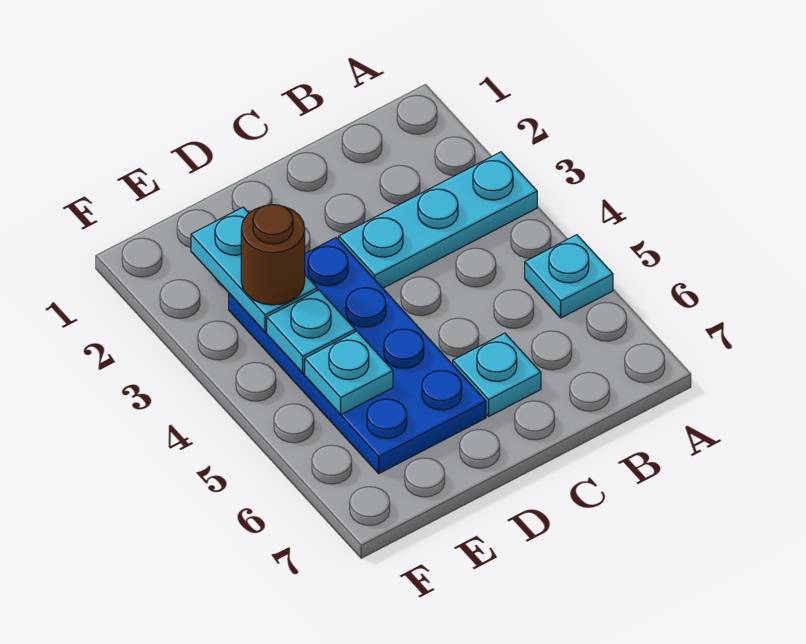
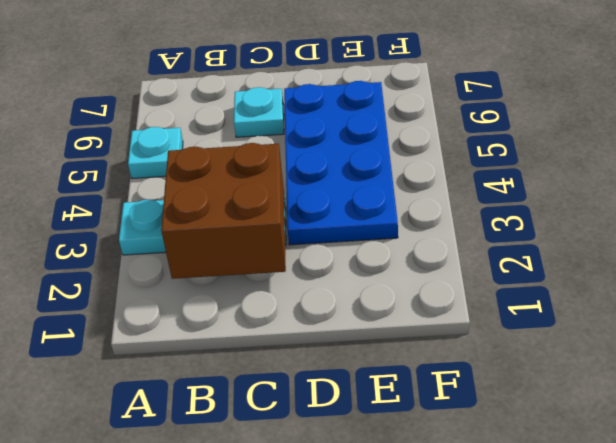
brown 2x2 brick [161,143,286,279] -> none
none -> cyan 1x2 plate [191,207,317,332]
none -> cyan 1x1 plate [267,290,355,373]

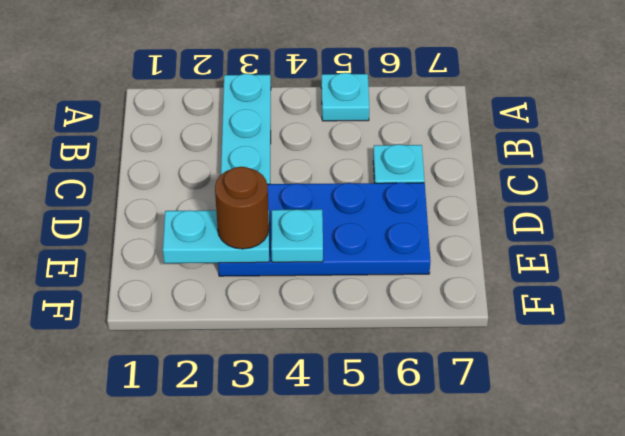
none -> cyan 1x1 plate [305,331,393,415]

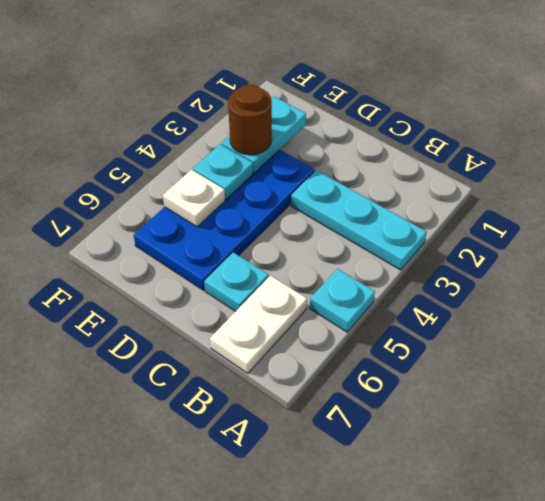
white 1x2 plate [210,276,307,373] -> none
white 1x1 plate [163,170,225,227] -> cyan 1x1 plate [305,331,393,415]

